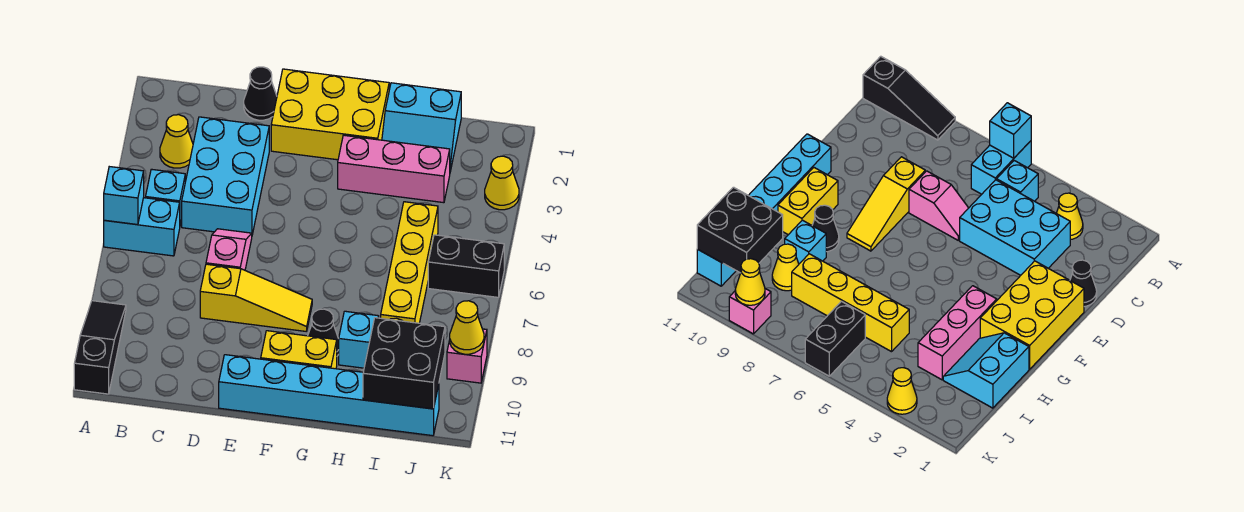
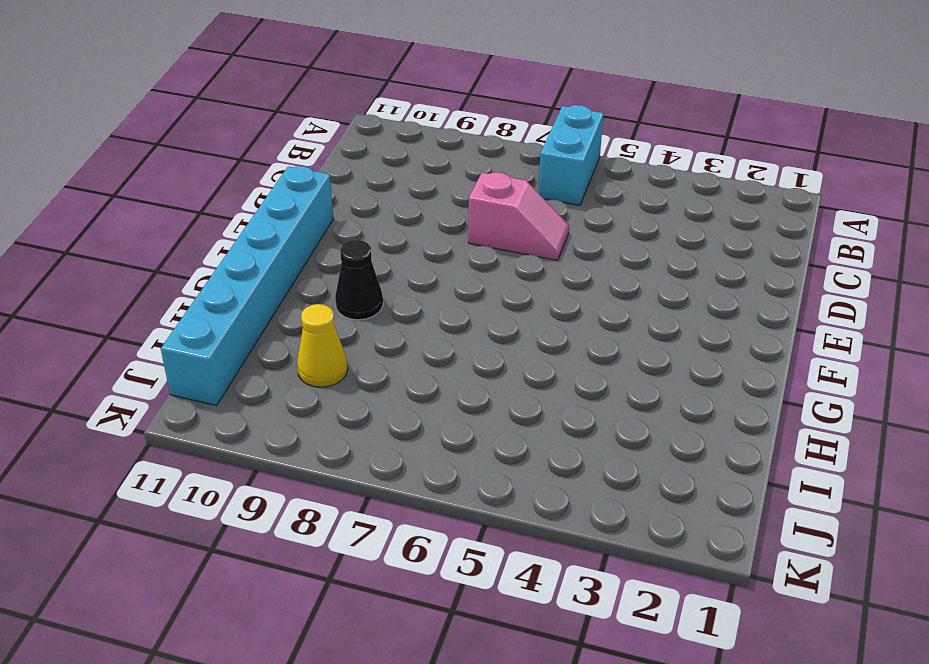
none -> black 1x3 slope [74,301,126,394]
none -> yellow 1x1 cone [160,115,193,168]
none -> cyan 1x1 brick [146,169,185,224]

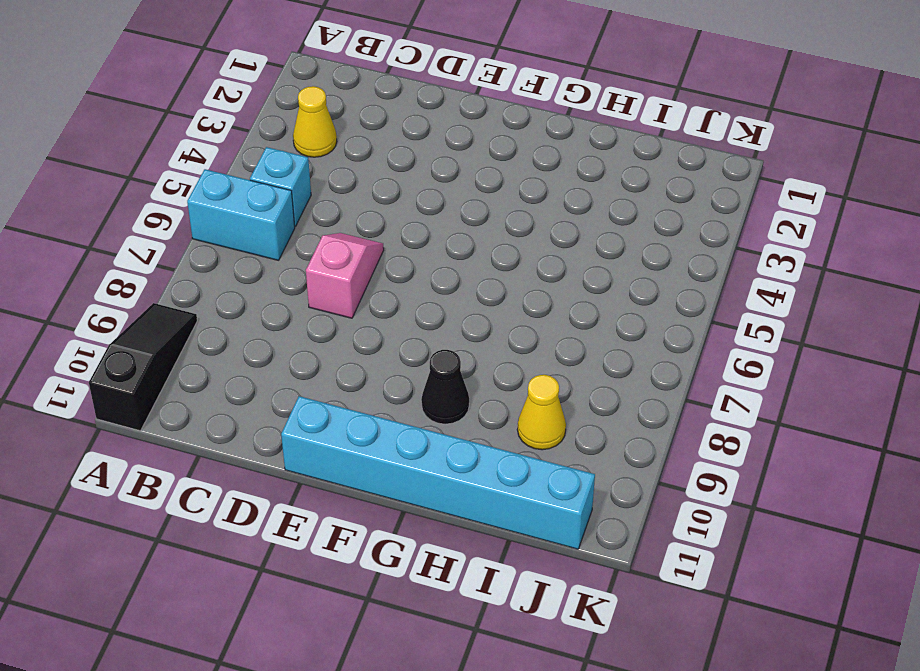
none -> cyan 2x3 brick [182,117,269,235]
none -> black 1x1 cone [244,67,277,120]
none -> yellow 1x3 slope [200,264,312,331]

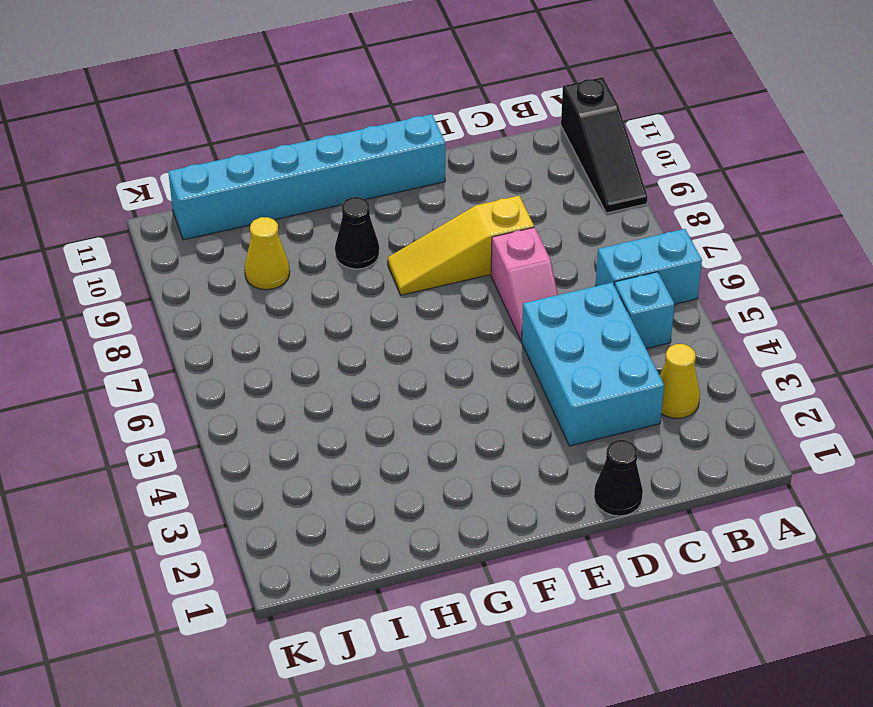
none -> yellow 2x3 brick [271,69,389,160]
none -> yellow 1x2 brick [261,331,337,369]
none -> pink 1x3 brick [338,135,450,203]

